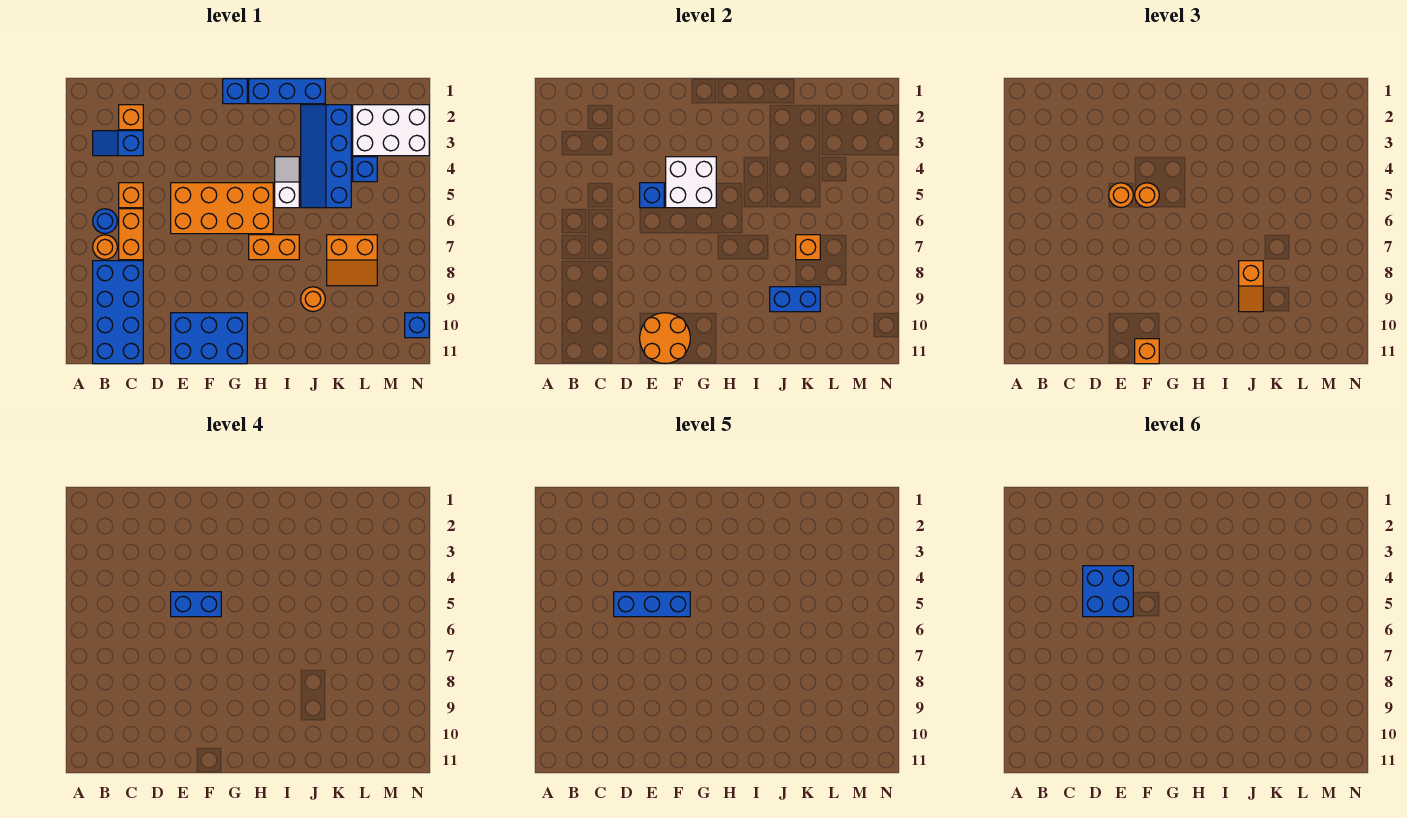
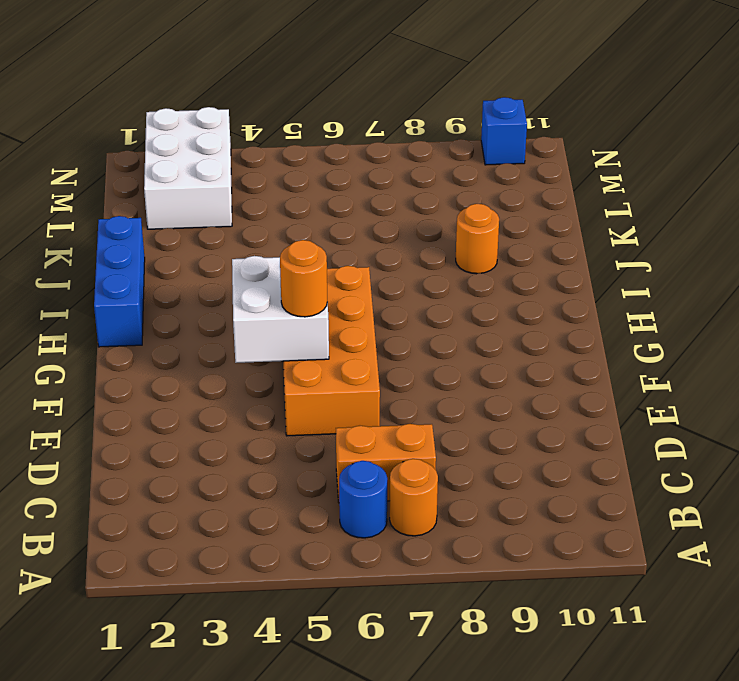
none -> blue 1x2 slope [93,131,143,156]
none -> blue 2x4 brick [93,261,143,364]
none -> orange 1x1 brick [119,105,143,130]
none -> orange 1x1 brick [119,183,143,208]

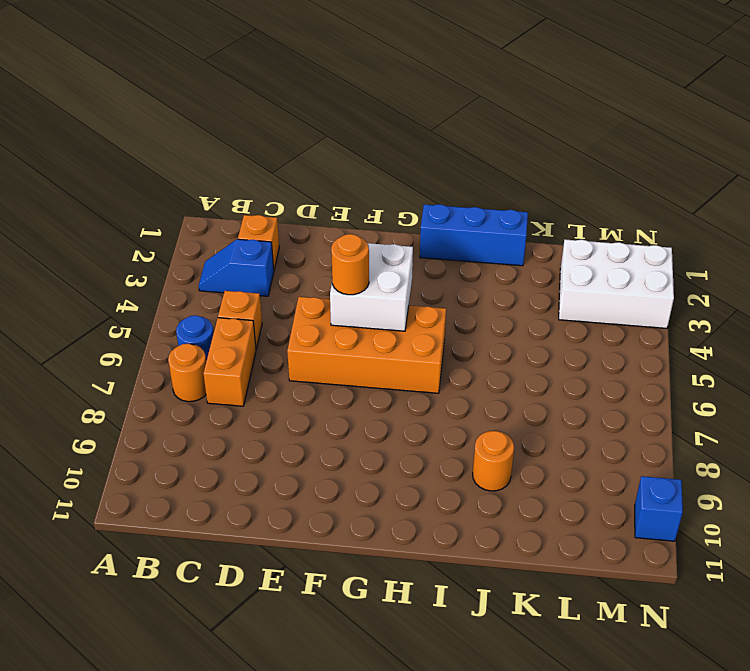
none -> blue 2x4 brick [93,261,143,364]
none -> blue 2x3 brick [171,313,247,364]
none -> blue 1x1 brick [223,79,247,104]
none -> orange 1x2 brick [249,235,299,260]

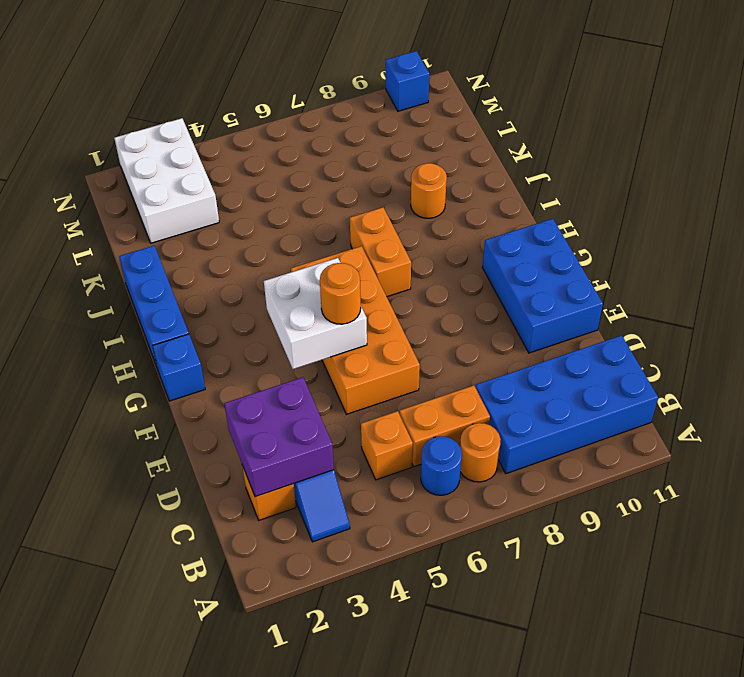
purple 2x2 brick [224,377,334,497] -> none
none -> white 1x2 slope [275,157,299,208]
none -> blue 2x4 slope [301,105,351,208]
none -> orange 2x2 slope [327,235,377,286]
none -> blue 1x1 brick [353,157,377,182]

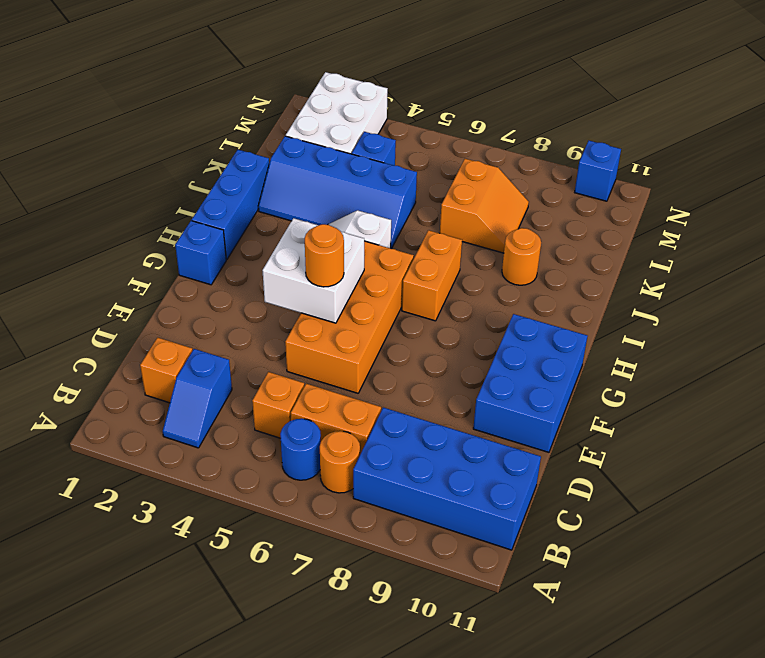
none -> blue 1x1 brick [640,183,664,208]
none -> orange 2x2 round brick [640,313,690,363]
none -> blue 1x2 brick [770,287,820,312]
none -> orange 1x1 brick [796,235,820,260]

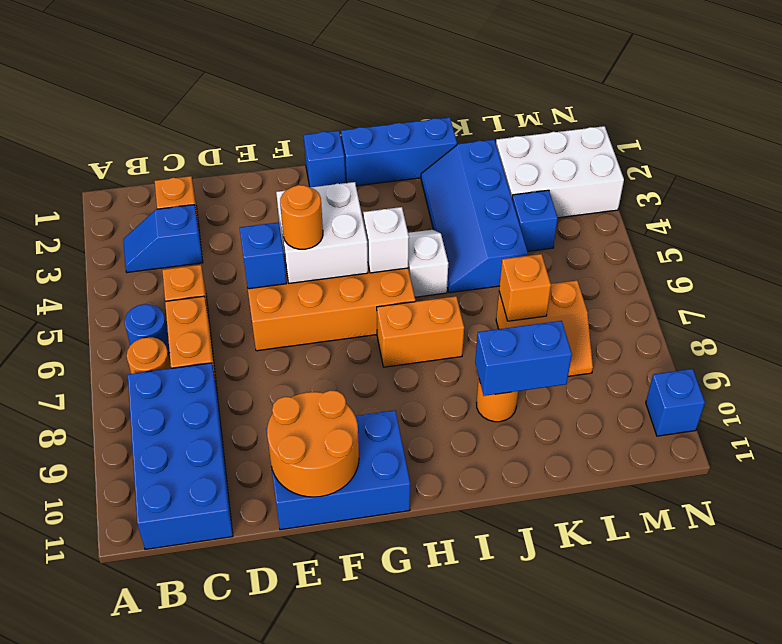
white 1x1 brick [363,207,409,273] -> none
none -> orange 1x1 round brick [1109,183,1133,207]
none -> orange 1x1 brick [1135,339,1159,364]
none -> orange 1x2 slope [1239,261,1263,312]
none -> blue 1x2 brick [171,592,221,617]

